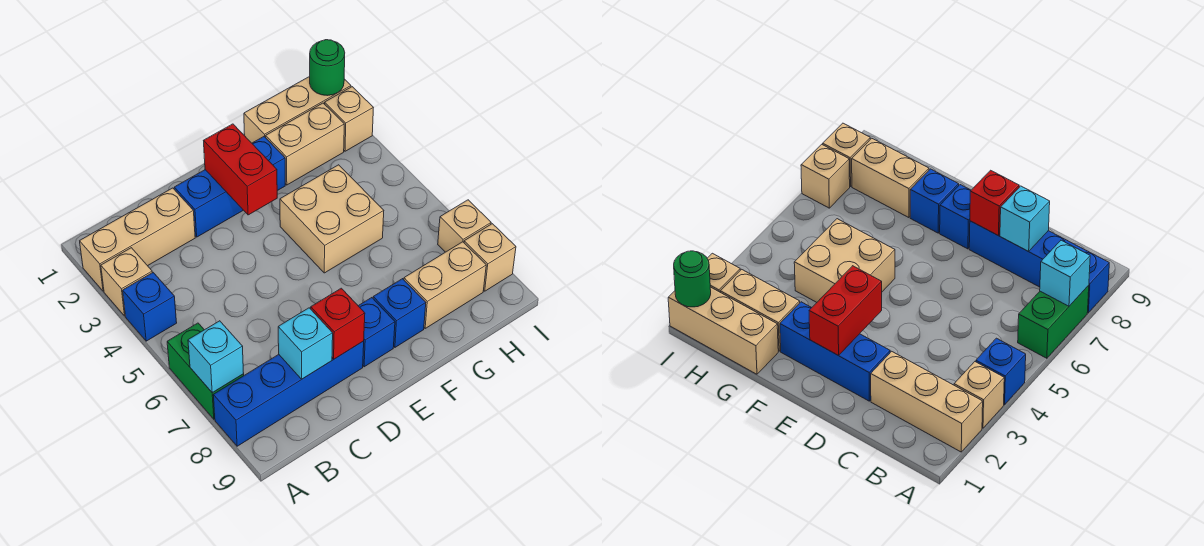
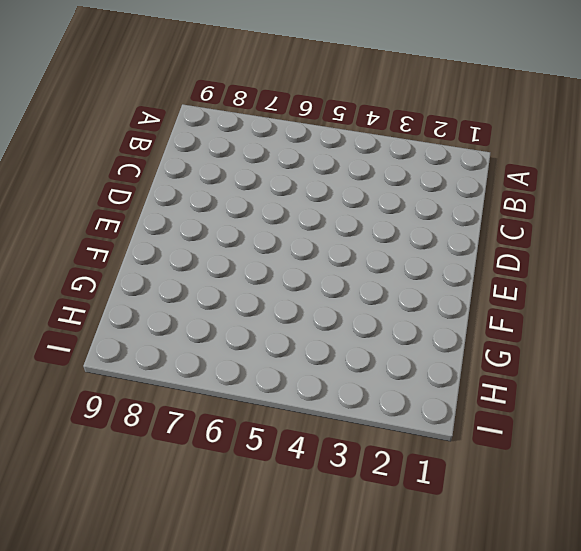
none -> tan 1x3 brick [80,188,195,291]
none -> tan 1x1 brick [101,248,152,316]
none -> blue 1x1 brick [123,273,177,341]

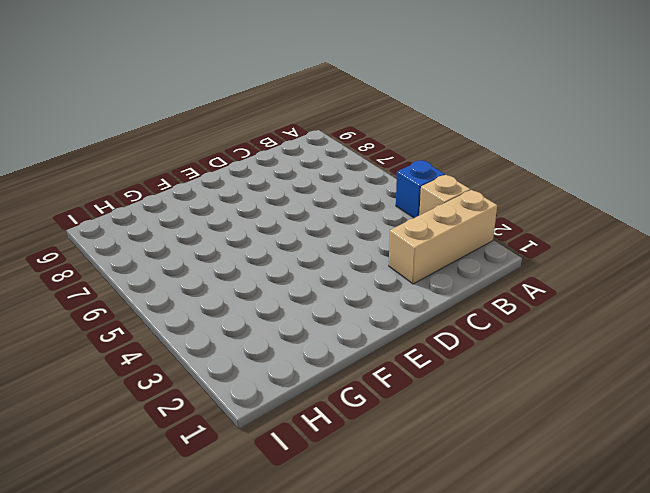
none -> green 1x2 brick [167,323,244,419]
none -> blue 1x4 brick [213,341,364,446]
none -> blue 1x3 brick [174,137,285,237]

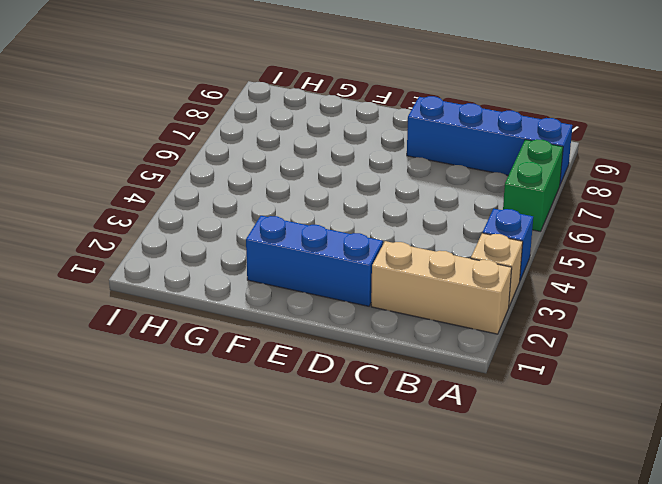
none -> blue 1x1 brick [359,298,395,367]
none -> tan 2x2 brick [280,165,384,273]
none -> blue 1x1 brick [373,279,426,347]

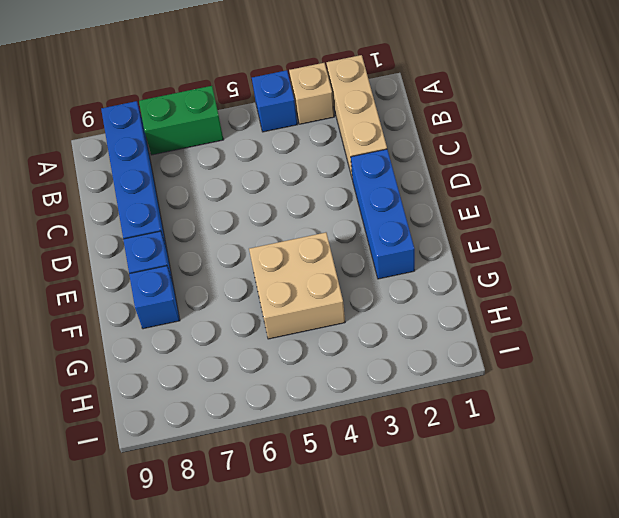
none -> tan 1x3 brick [244,76,351,143]
none -> tan 1x2 brick [266,103,344,185]
none -> tan 1x2 brick [404,242,486,328]

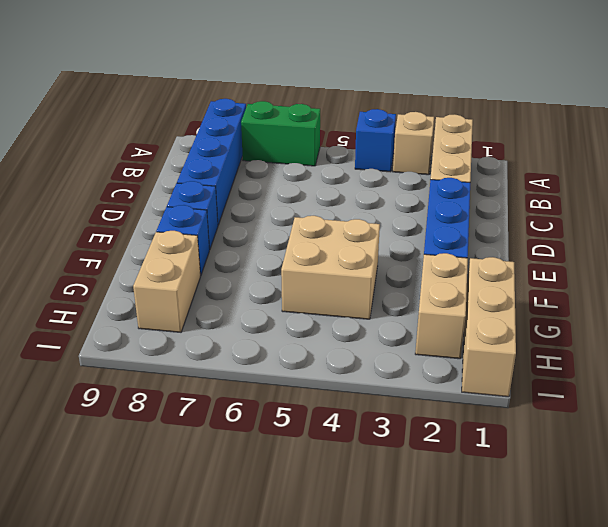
none -> tan 1x1 brick [325,87,373,151]
none -> tan 1x1 brick [438,200,491,252]
none -> tan 1x1 brick [464,224,516,291]

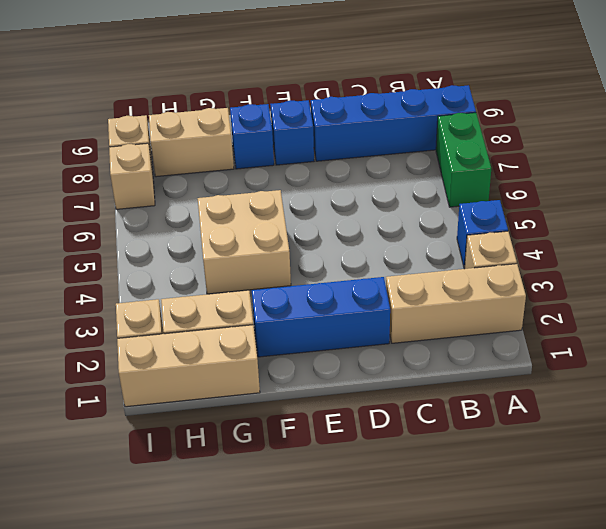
none -> cyan 1x1 brick [188,321,244,393]
none -> cyan 1x1 brick [278,308,333,379]
none -> red 1x1 brick [311,288,365,359]

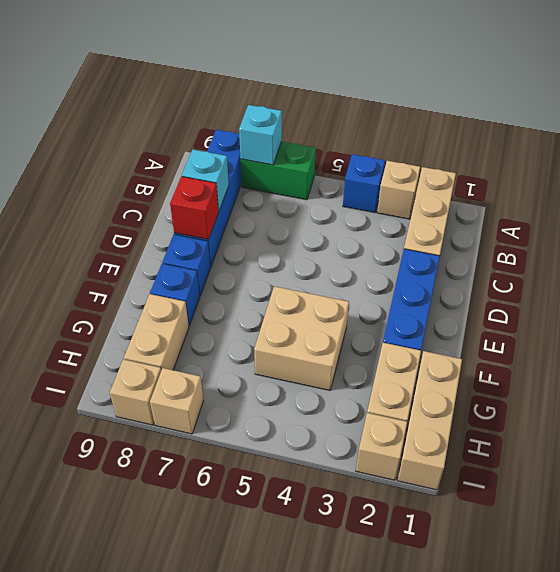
none -> red 1x2 brick [204,124,277,215]
none -> green 1x1 round brick [310,40,345,96]

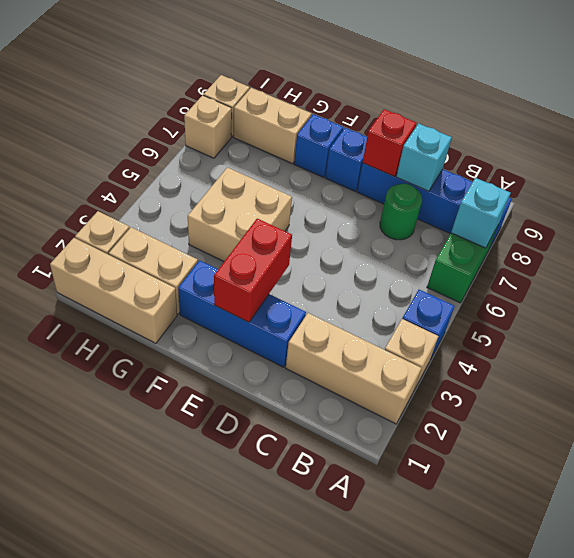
green 1x1 round brick [380,183,422,240] -> green 1x1 round brick moved to [310,40,345,96]

